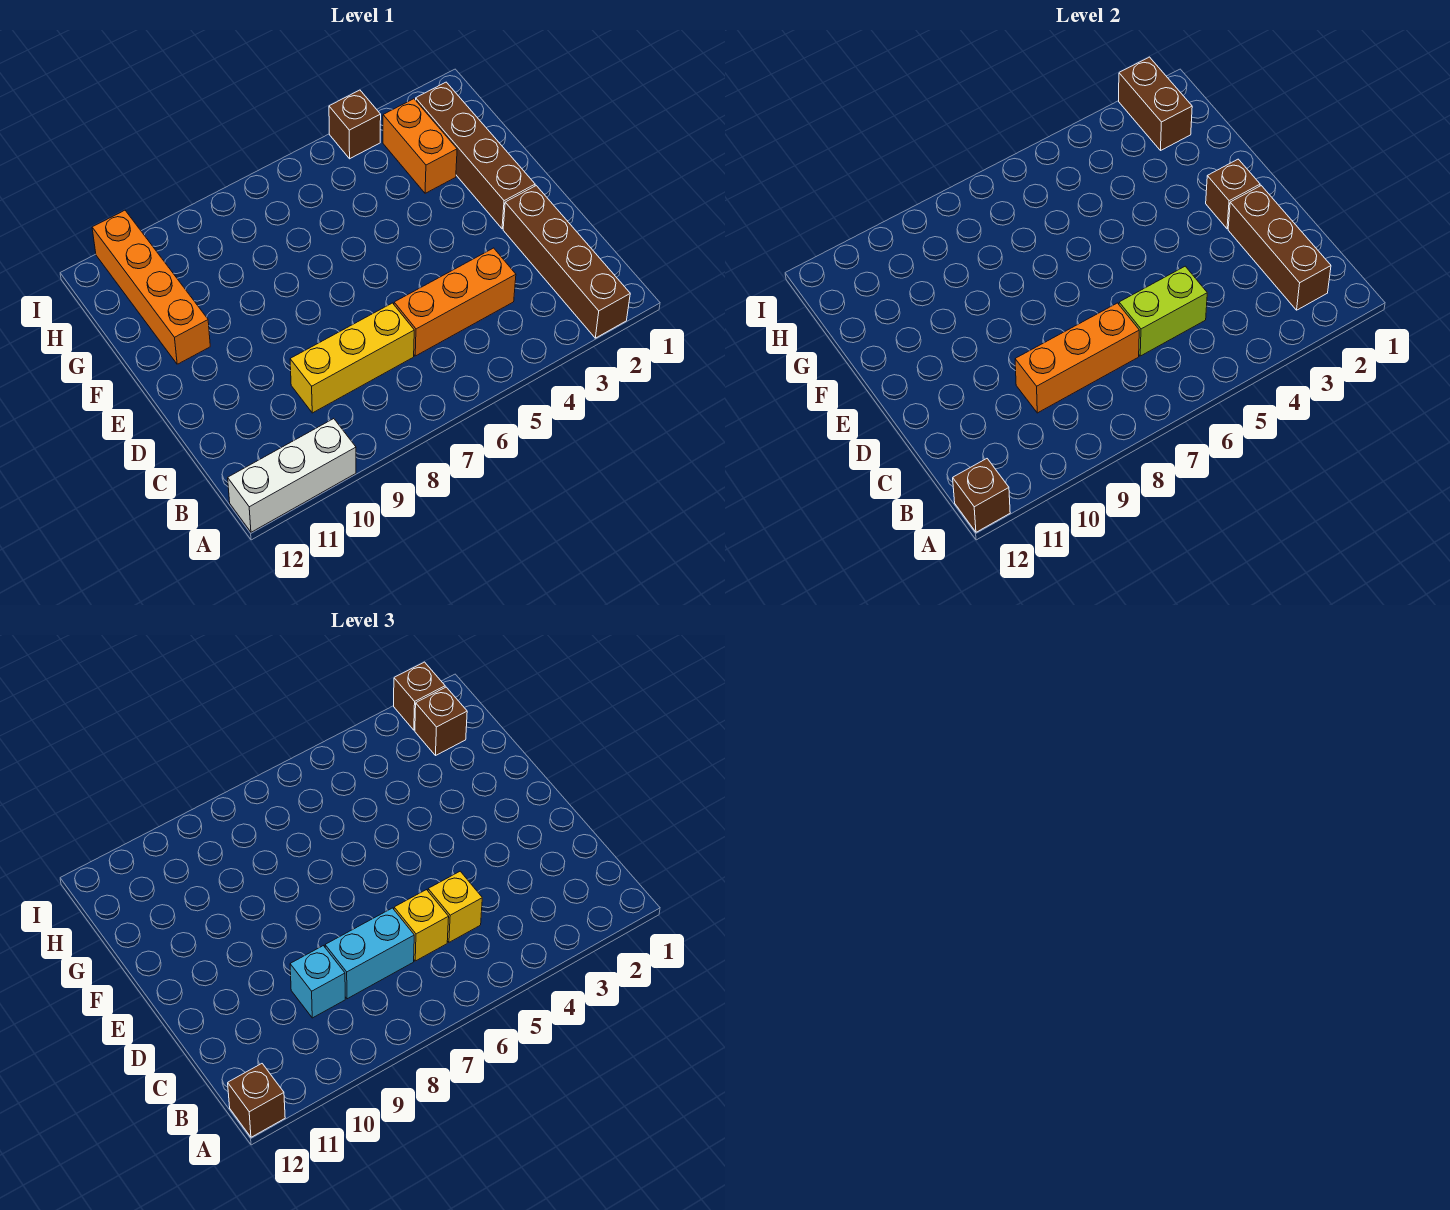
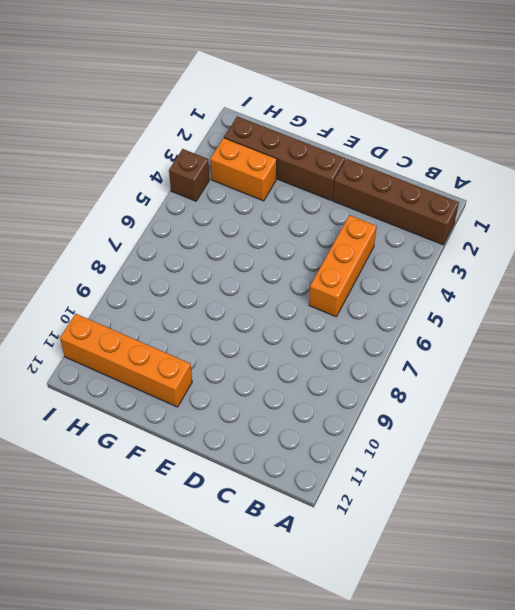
none -> white 1x3 brick [228,419,356,532]
none -> yellow 1x3 brick [290,303,414,413]
none -> brown 1x1 brick [953,459,1010,532]

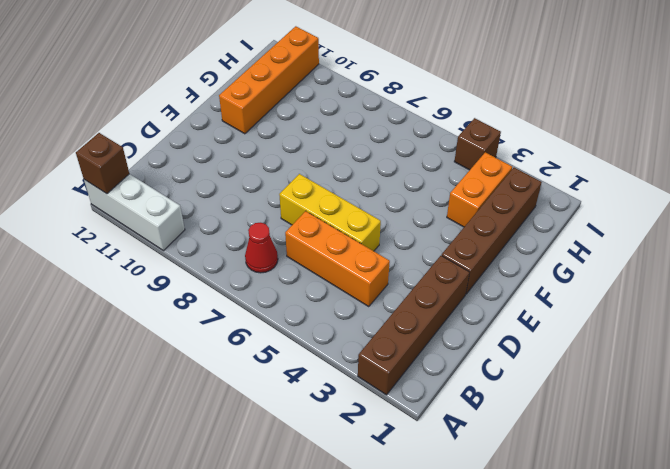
red 1x1 cone [245,223,278,273] -> none
yellow 1x3 brick [279,174,381,251] -> yellow 1x3 brick moved to [290,303,414,413]
none -> brown 1x3 brick [1228,186,1331,310]
none -> lime 1x2 brick [1119,266,1207,356]
none -> orange 1x3 brick [1015,303,1139,413]

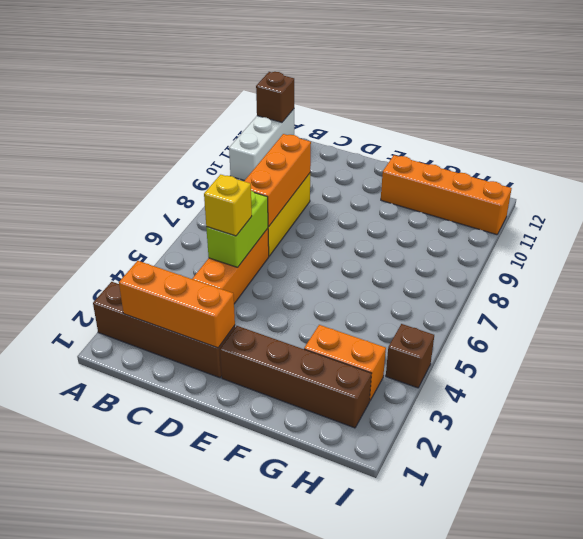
orange 1x3 brick [119,261,235,348] -> brown 1x3 brick [1228,186,1331,310]
none -> brown 1x1 brick [1206,159,1260,229]
none -> brown 1x2 brick [1119,57,1192,150]
none -> brown 1x1 brick [228,1064,285,1137]

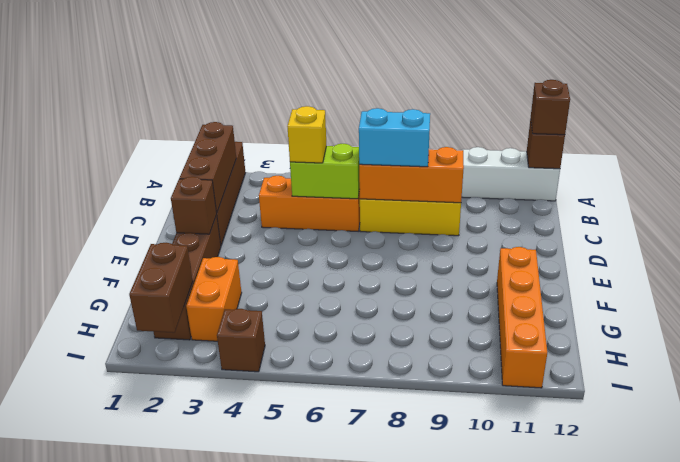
none -> yellow 1x1 brick [394,890,449,961]
none -> cyan 1x1 brick [290,946,345,1018]
none -> brown 1x1 brick [415,687,467,755]

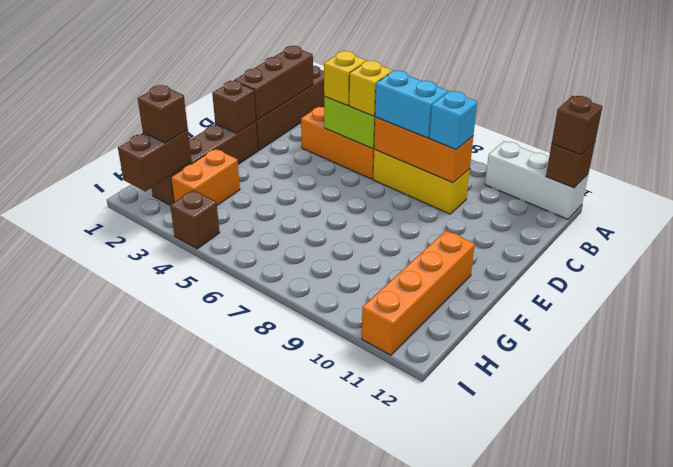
none -> brown 1x1 brick [394,662,445,730]

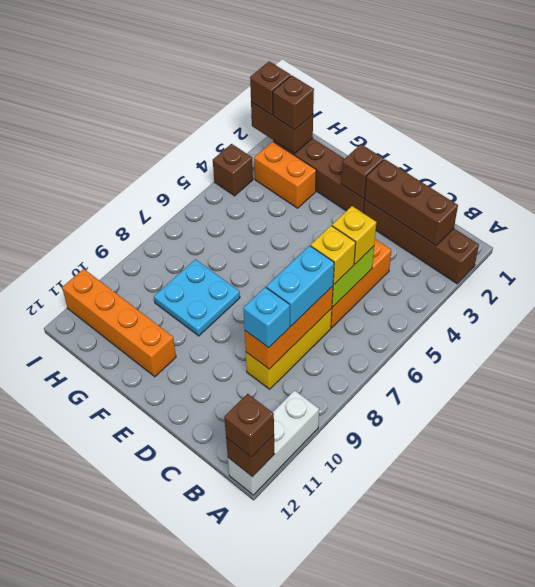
cyan 2x2 plate [154,260,240,336] -> none

